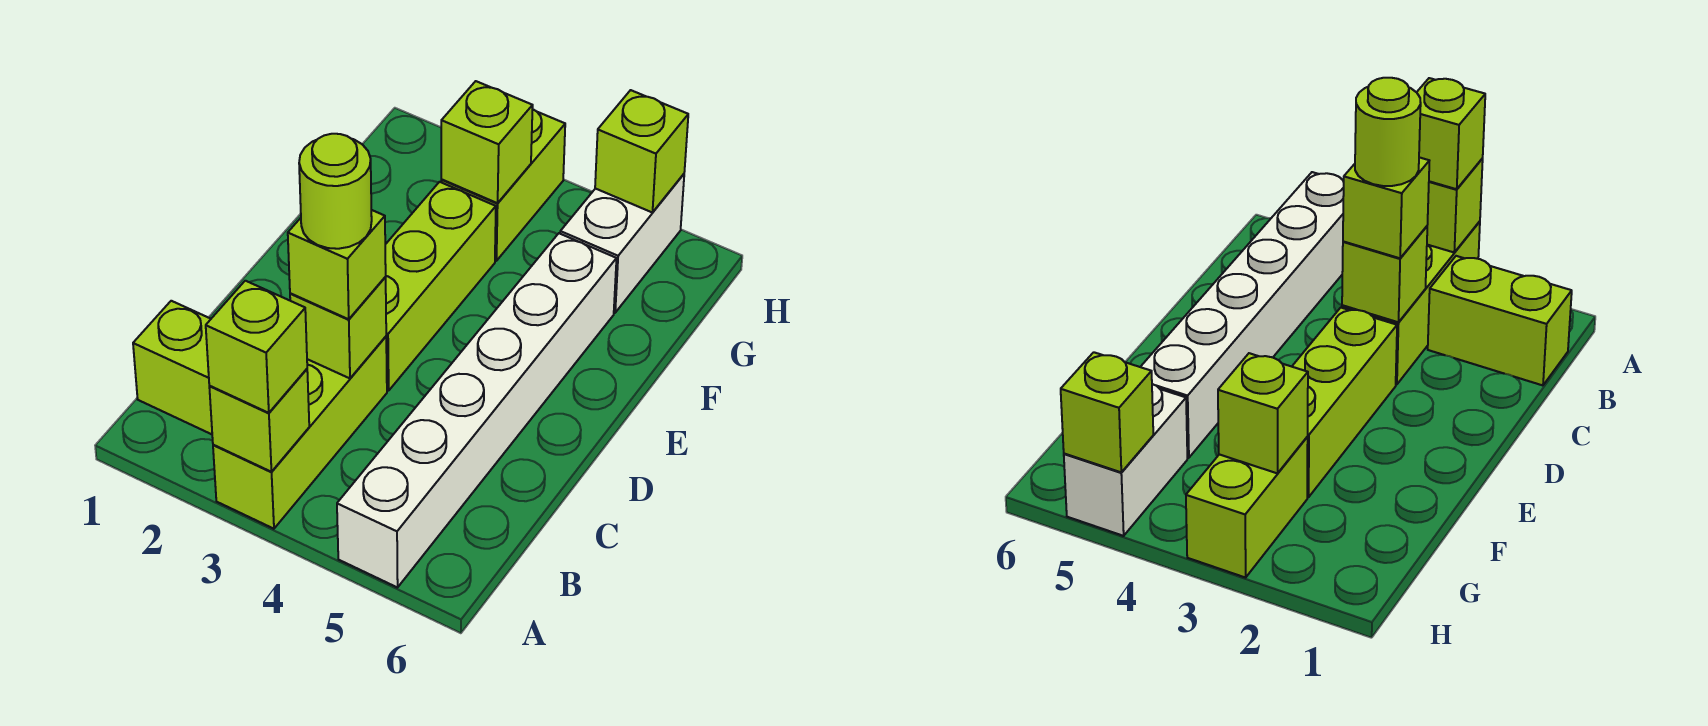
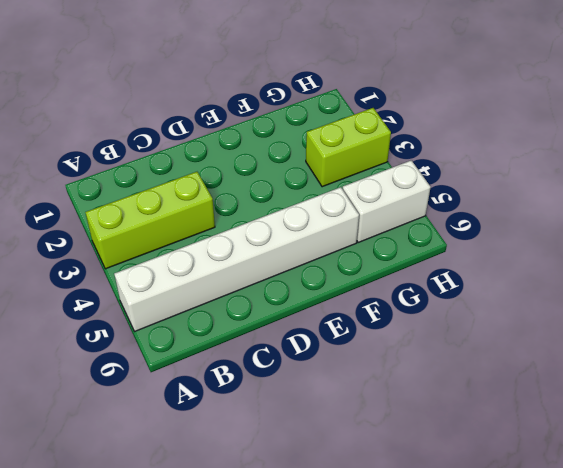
none -> lime 1x2 brick [133,301,212,434]
none -> lime 1x3 brick [385,182,496,391]
none -> lime 1x1 brick [209,369,309,472]

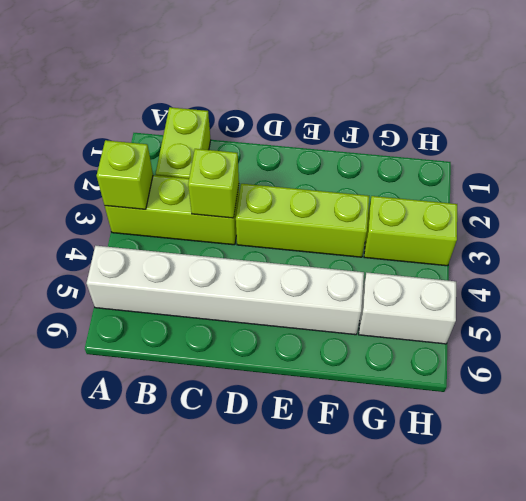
none -> lime 1x1 brick [441,81,533,203]
none -> lime 1x1 brick [595,90,688,212]
none -> lime 1x1 brick [206,281,307,413]

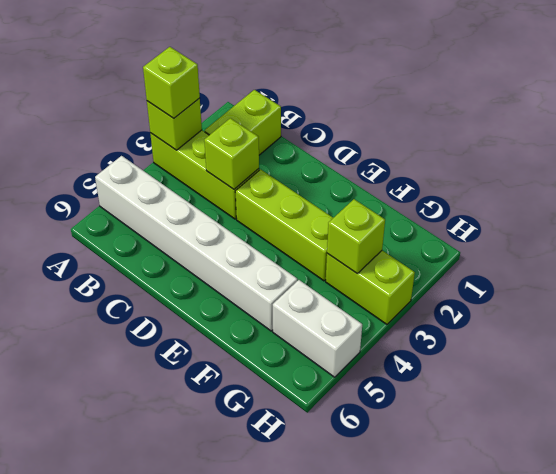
none -> lime 1x1 brick [595,90,688,212]
none -> lime 1x1 brick [288,210,386,319]
none -> lime 1x1 round brick [299,134,372,249]

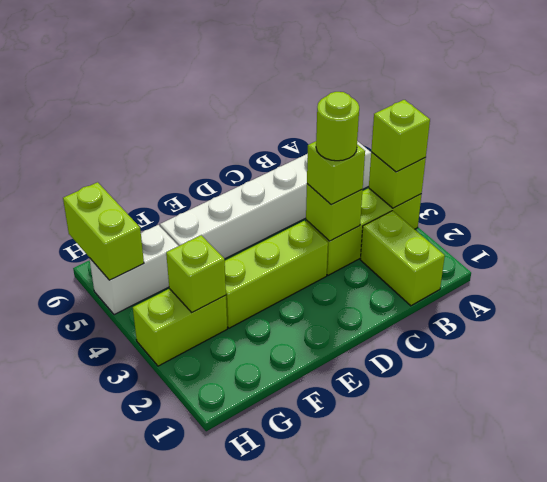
lime 1x2 brick [63,182,144,280] -> lime 1x1 brick [595,90,688,212]

